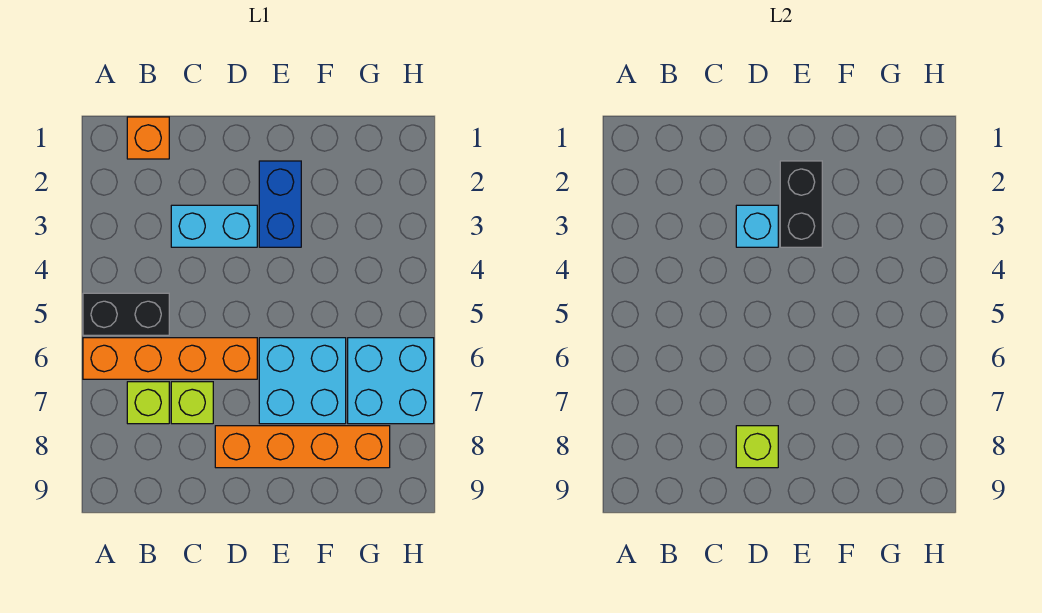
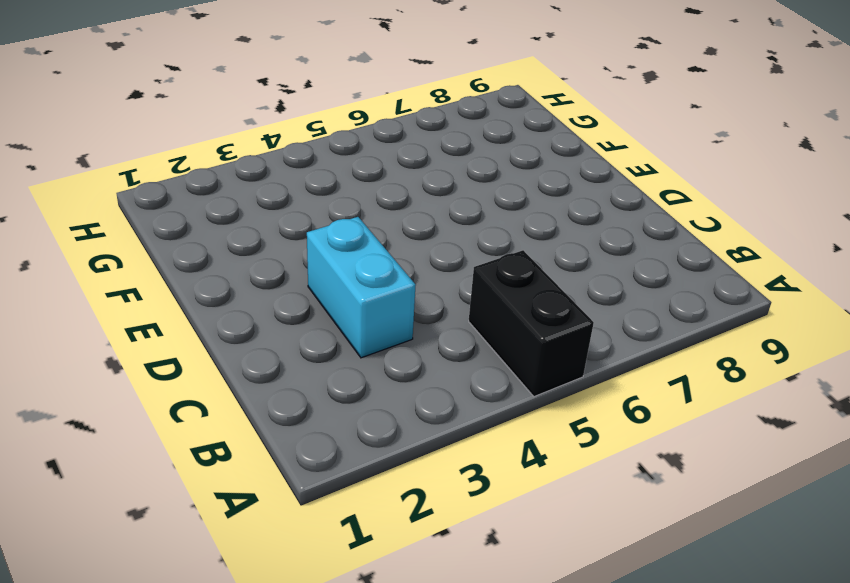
none -> orange 1x4 brick [83,338,257,379]
none -> orange 1x1 brick [127,117,169,159]
none -> lime 1x1 brick [127,382,169,424]

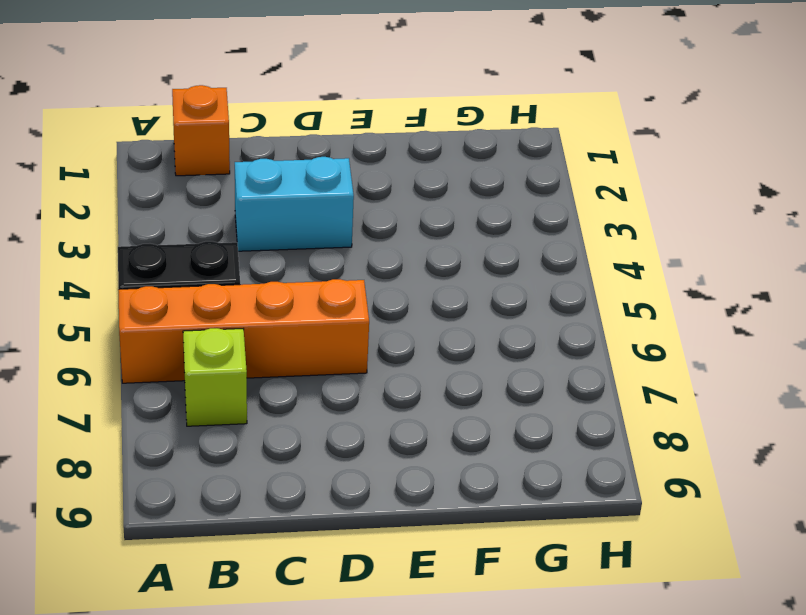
none -> lime 1x1 brick [171,382,213,424]
none -> orange 1x4 brick [215,426,390,468]
none -> blue 1x2 brick [259,161,301,247]

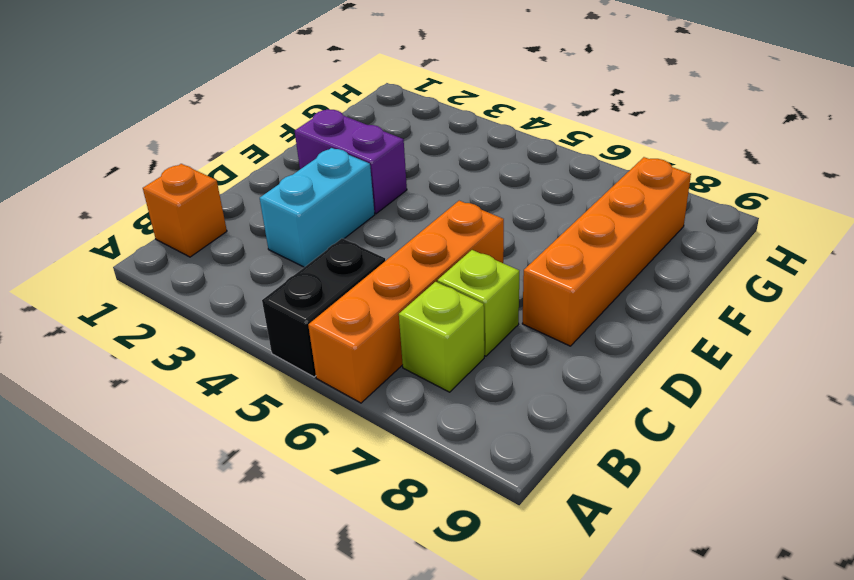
purple 1x2 brick [295,109,407,214] -> blue 1x2 brick [259,161,301,247]
none -> cyan 2x2 brick [259,338,346,424]
none -> cyan 2x2 brick [348,338,434,424]
none -> cyan 1x1 brick [736,205,778,247]

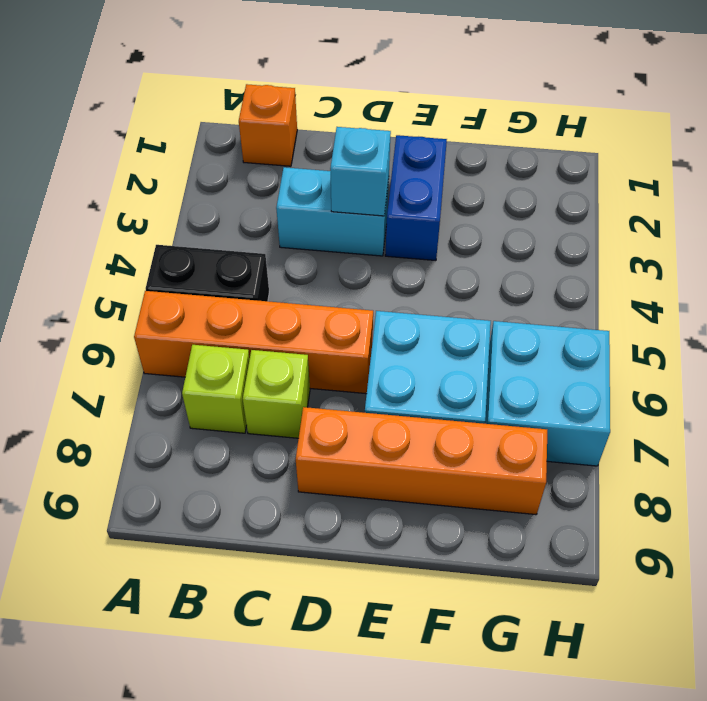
none -> lime 1x1 brick [736,426,778,468]
none -> black 1x2 brick [780,161,822,247]

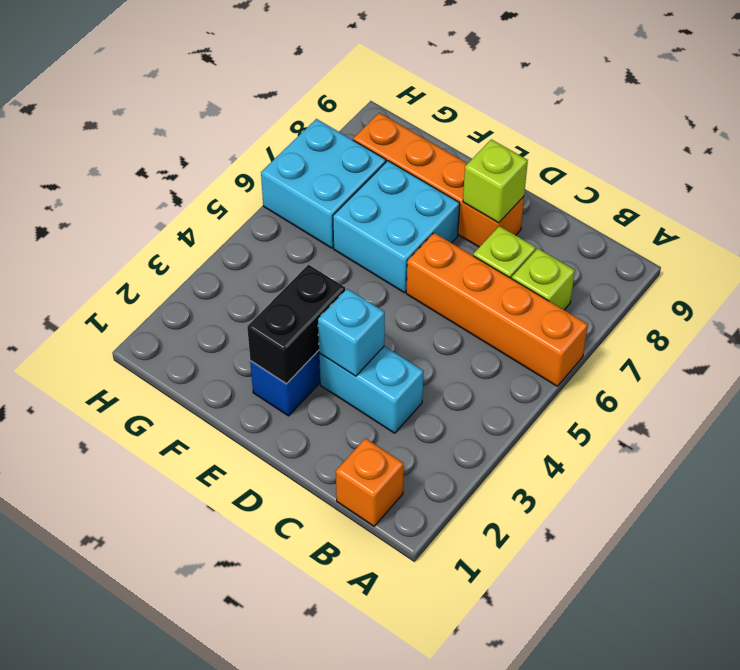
none -> black 1x2 brick [83,293,169,335]

